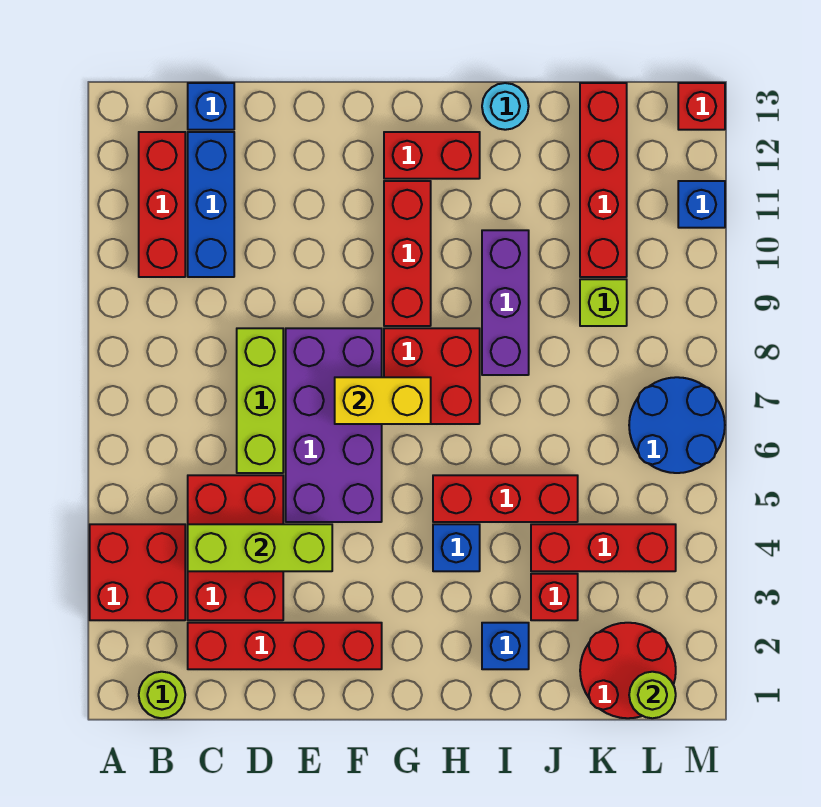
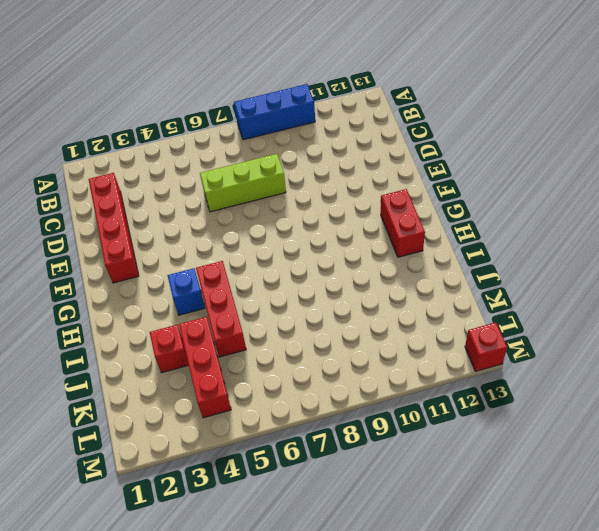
blue 1x3 brick [234,84,315,140] -> blue 1x3 brick moved to [188,132,234,277]
none -> red 2x2 brick [90,524,185,620]
none -> lime 1x1 round brick [139,672,185,718]
none -> red 1x3 brick [139,132,185,277]

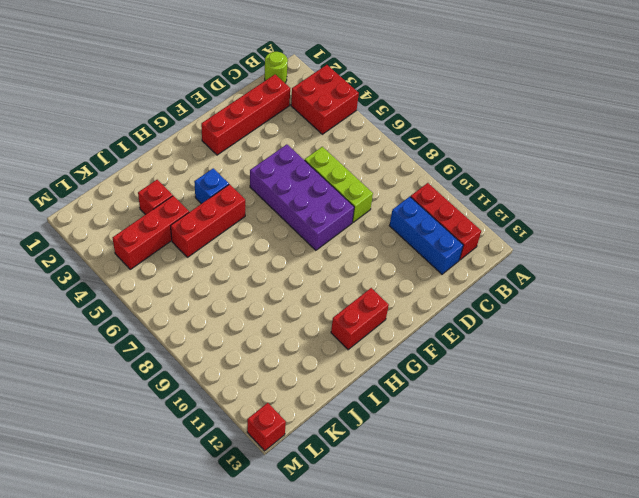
none -> red 2x3 brick [188,475,283,620]
none -> blue 1x1 brick [188,83,234,130]
none -> red 2x2 brick [384,328,480,424]

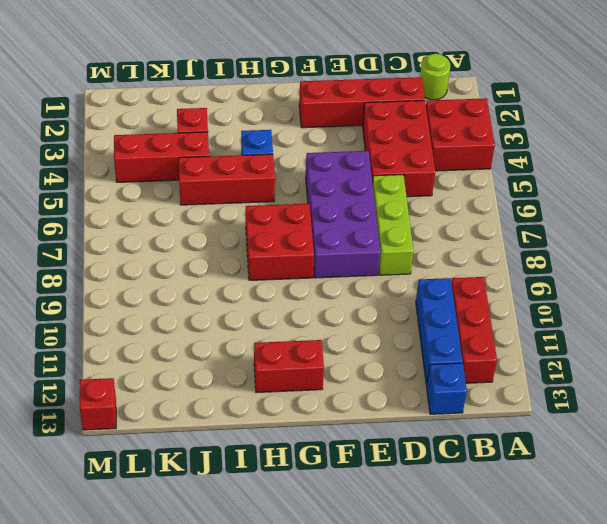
none -> red 1x3 brick [384,181,431,326]
none -> blue 1x1 brick [482,623,529,669]
none -> purple 1x3 brick [482,230,529,375]

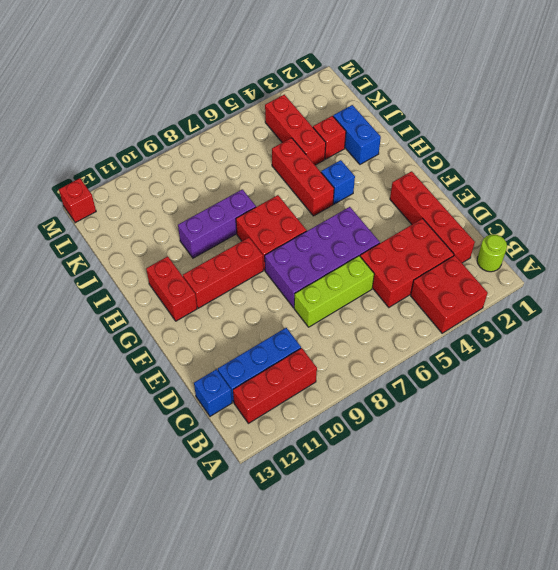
blue 1x2 brick [333,105,381,164] -> blue 1x1 brick [482,623,529,669]
none -> cyan 1x1 round brick [482,83,529,130]
none -> red 2x2 round brick [580,623,676,718]
none -> lime 1x1 brick [580,279,627,326]

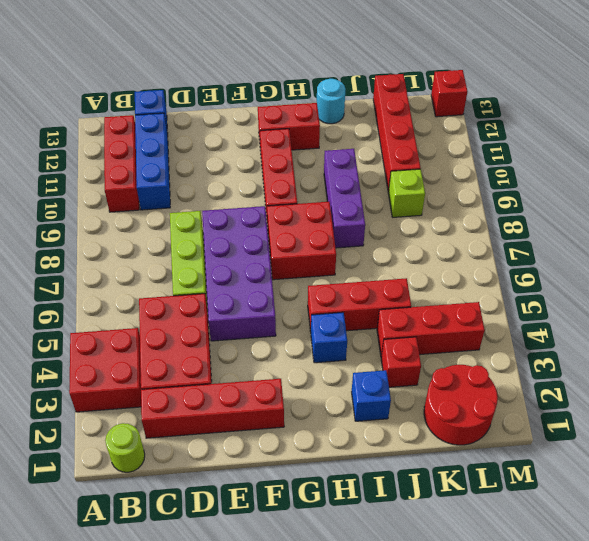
none -> blue 2x2 round brick [629,377,725,473]
none -> blue 1x1 brick [678,181,725,228]
none -> lime 1x3 brick [188,524,332,571]

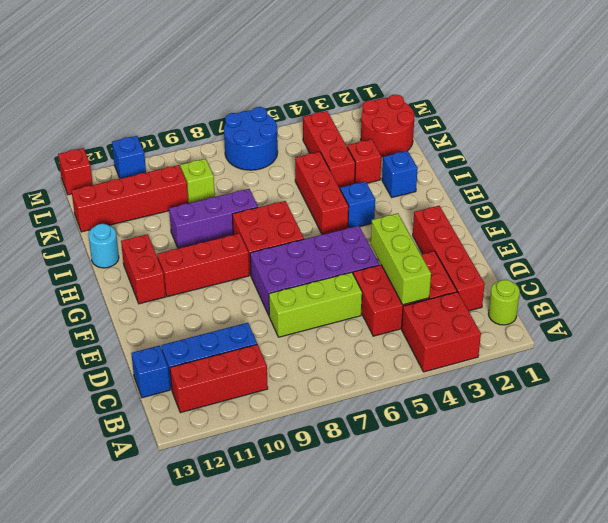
none -> yellow 1x2 brick [335,377,431,424]
none -> lime 1x1 round brick [629,672,676,718]

